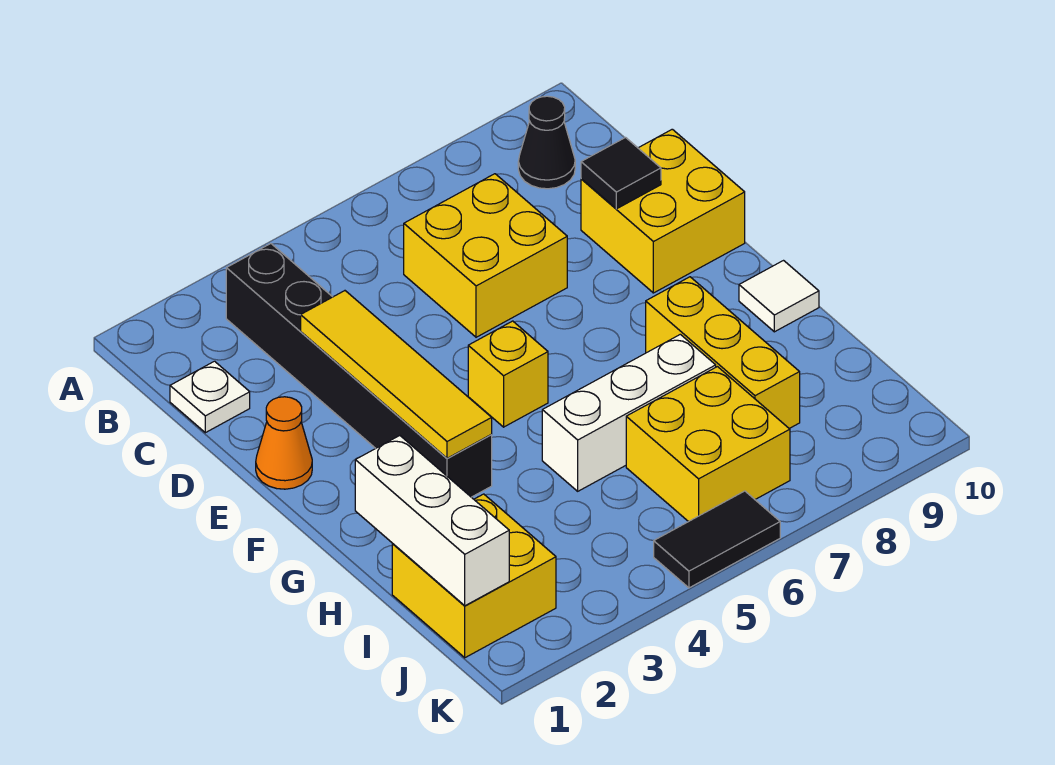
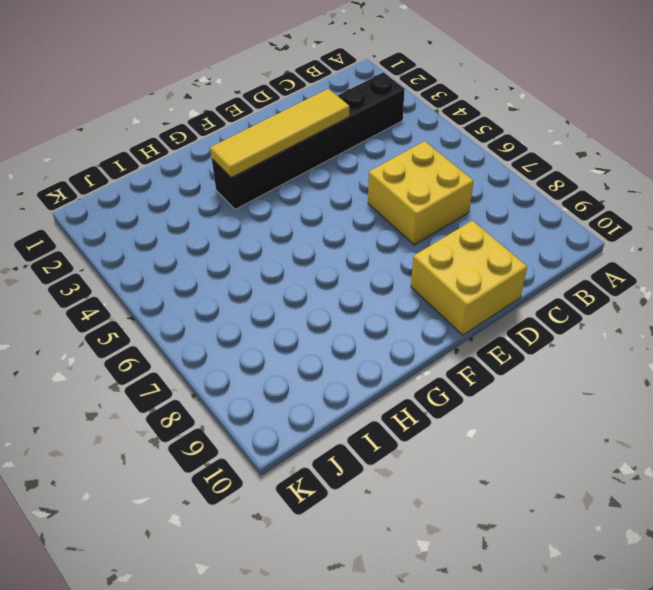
none -> black 1x1 cone [518,96,575,189]
none -> white 1x1 plate [170,361,250,433]
none -> orange 1x1 cone [256,397,312,489]

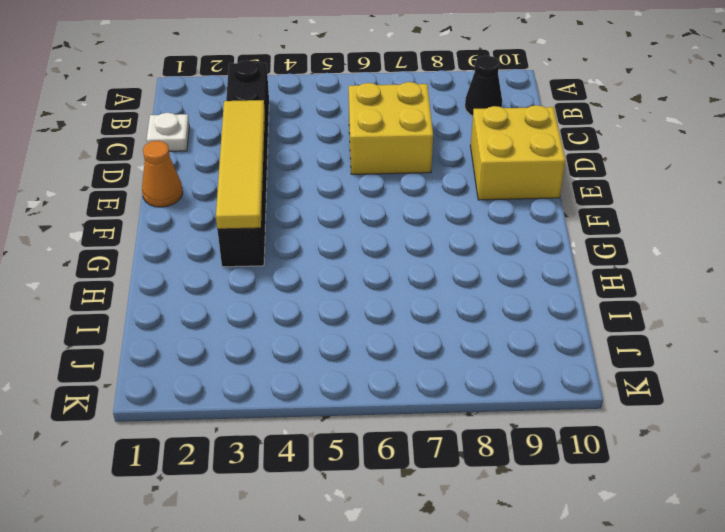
none -> yellow 1x1 brick [468,321,548,427]
none -> yellow 1x3 brick [646,277,800,428]
none -> white 1x1 tile [739,261,819,332]

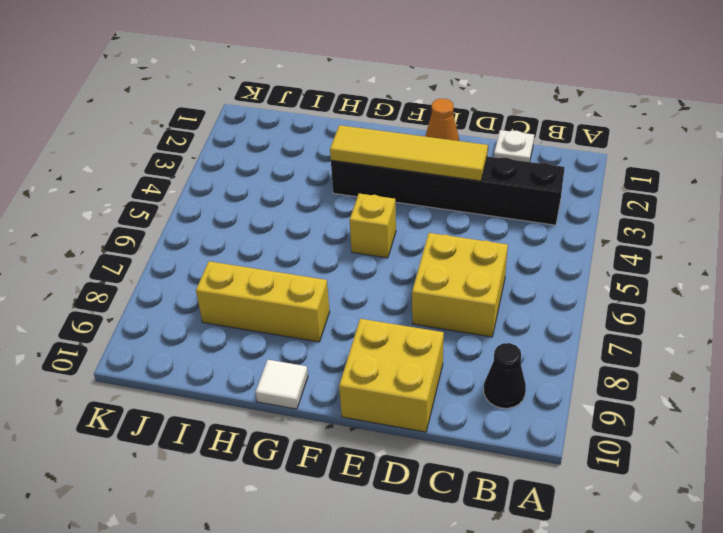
none -> white 1x3 brick [542,334,716,491]
none -> yellow 2x2 brick [392,494,556,658]
none -> yellow 2x2 brick [626,367,790,522]

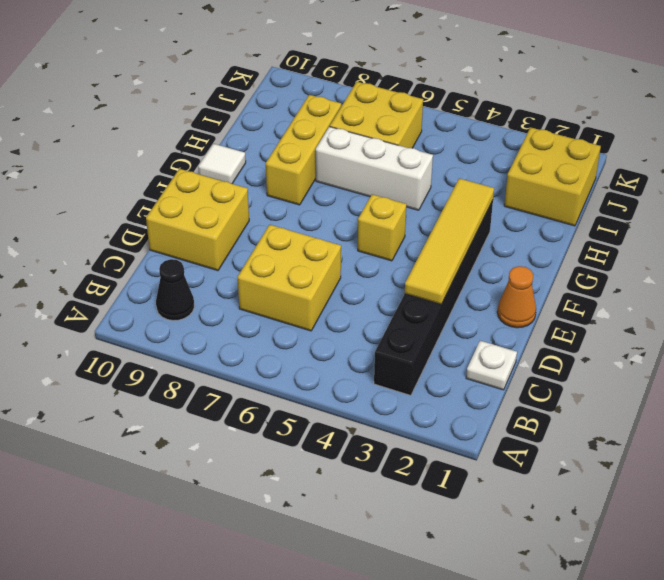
none -> black 1x2 tile [654,491,780,588]
none -> black 1x1 tile [581,138,661,209]
none -> white 1x3 brick [355,436,509,606]

